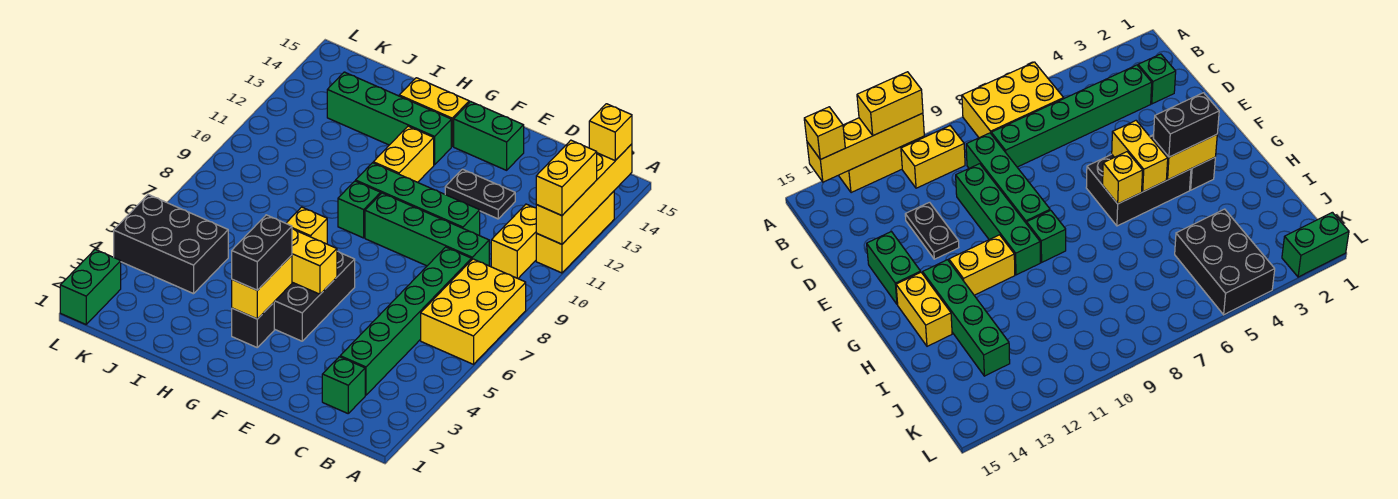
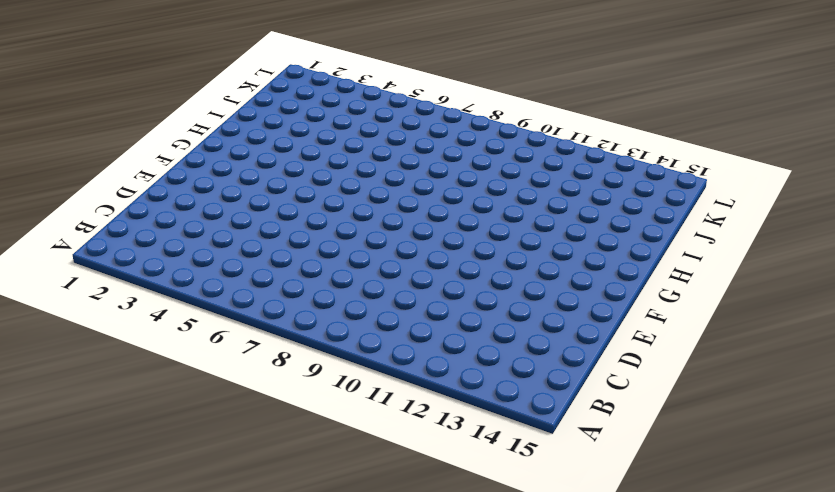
none -> yellow 2x3 brick [421,259,526,364]
none -> yellow 1x3 brick [536,191,614,273]
none -> yellow 1x2 brick [491,204,536,278]

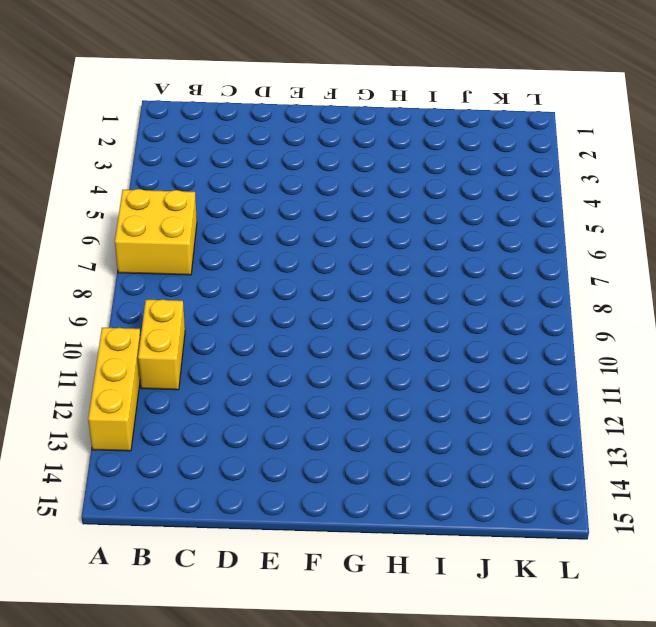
yellow 2x2 brick [115,189,197,275] -> yellow 2x3 brick [421,259,526,364]
none -> green 1x1 brick [322,357,365,413]
none -> green 1x6 brick [340,247,472,395]
none -> green 1x4 brick [365,193,489,266]

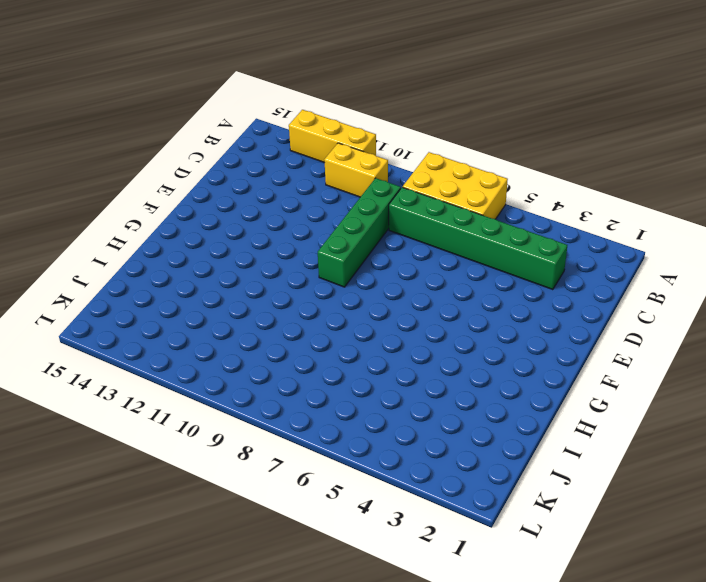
none -> green 1x1 brick [322,357,365,413]
none -> green 1x4 brick [356,163,480,236]
none -> black 1x2 plate [445,169,515,219]

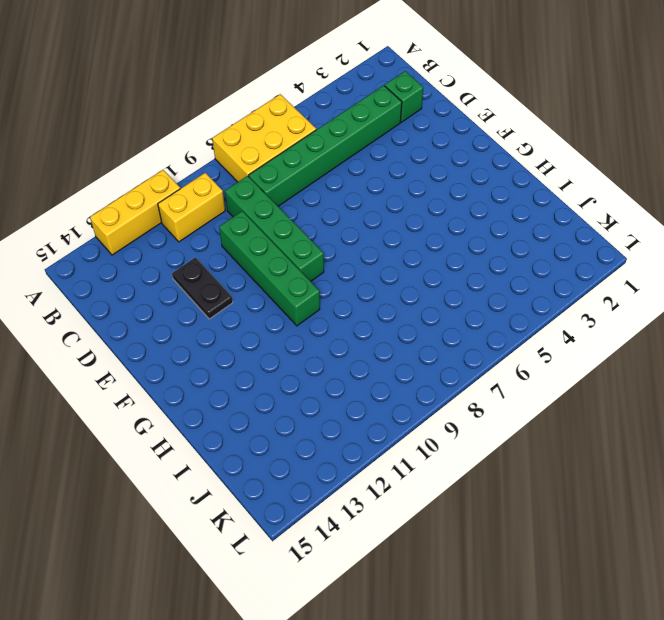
none -> green 1x2 brick [454,102,524,170]
none -> black 2x3 brick [274,251,355,341]
none -> black 1x1 brick [232,303,274,347]

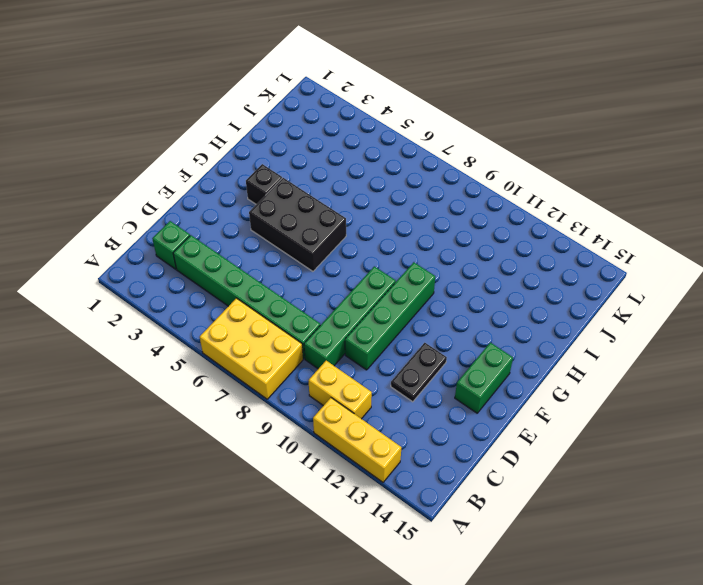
none -> green 1x1 brick [338,181,381,238]
none -> yellow 1x2 brick [373,126,434,182]
none -> green 1x4 brick [327,72,451,165]

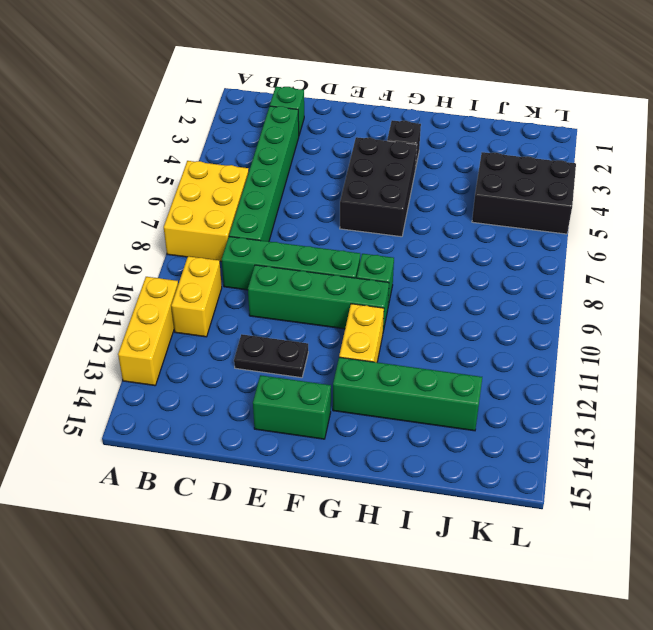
none -> yellow 1x2 brick [399,78,469,146]
none -> green 1x2 brick [60,249,121,324]
none -> yellow 1x4 brick [536,144,632,244]

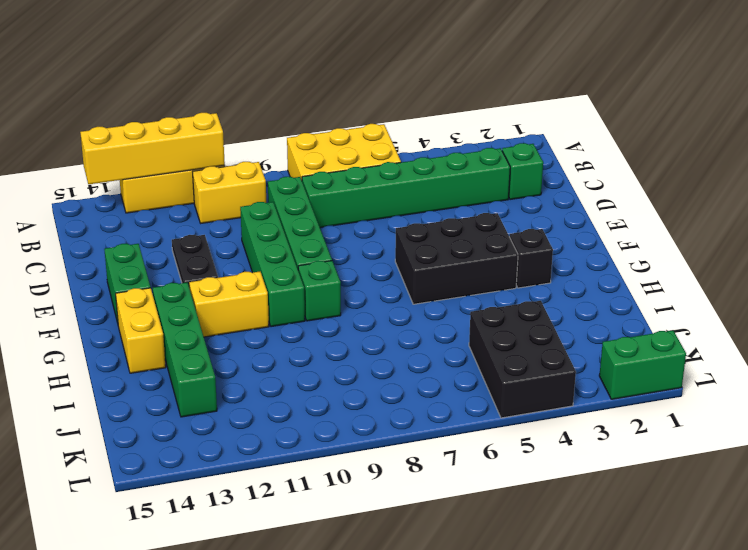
none -> yellow 1x2 brick [292,229,337,294]
none -> yellow 1x2 brick [232,255,292,319]
none -> yellow 1x1 brick [286,207,327,244]

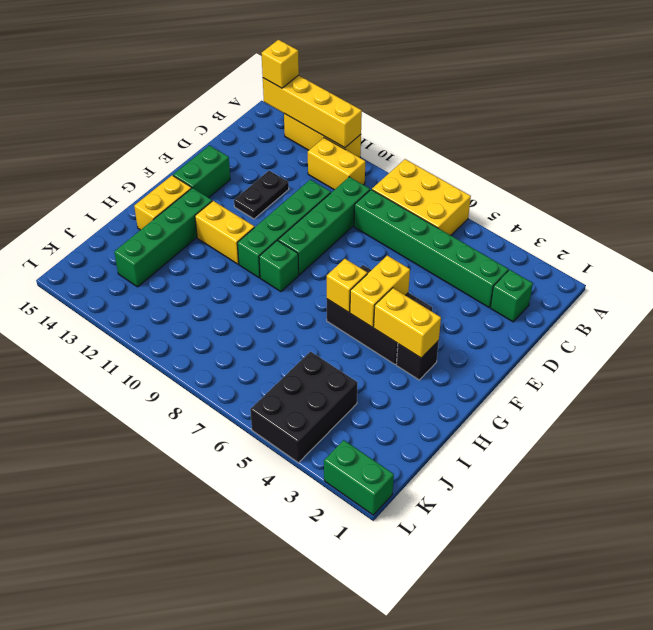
none -> yellow 1x2 brick [536,140,597,216]
none -> black 1x2 brick [232,215,292,290]

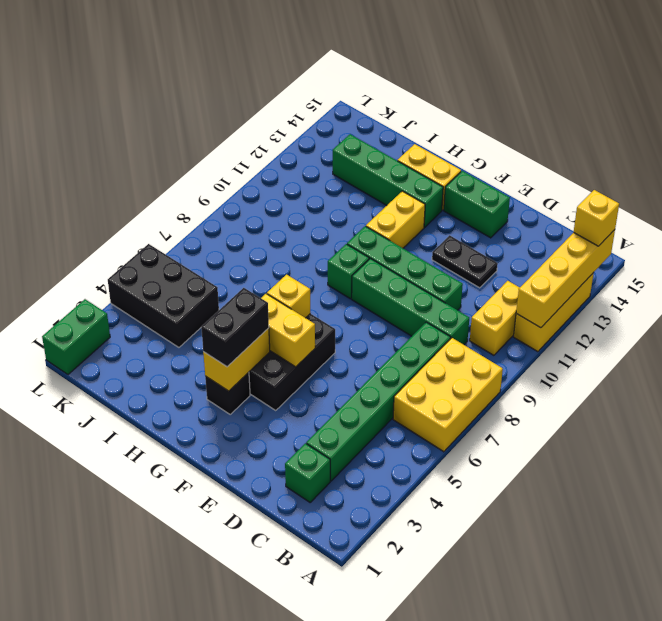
none -> yellow 1x2 brick [536,140,597,216]

